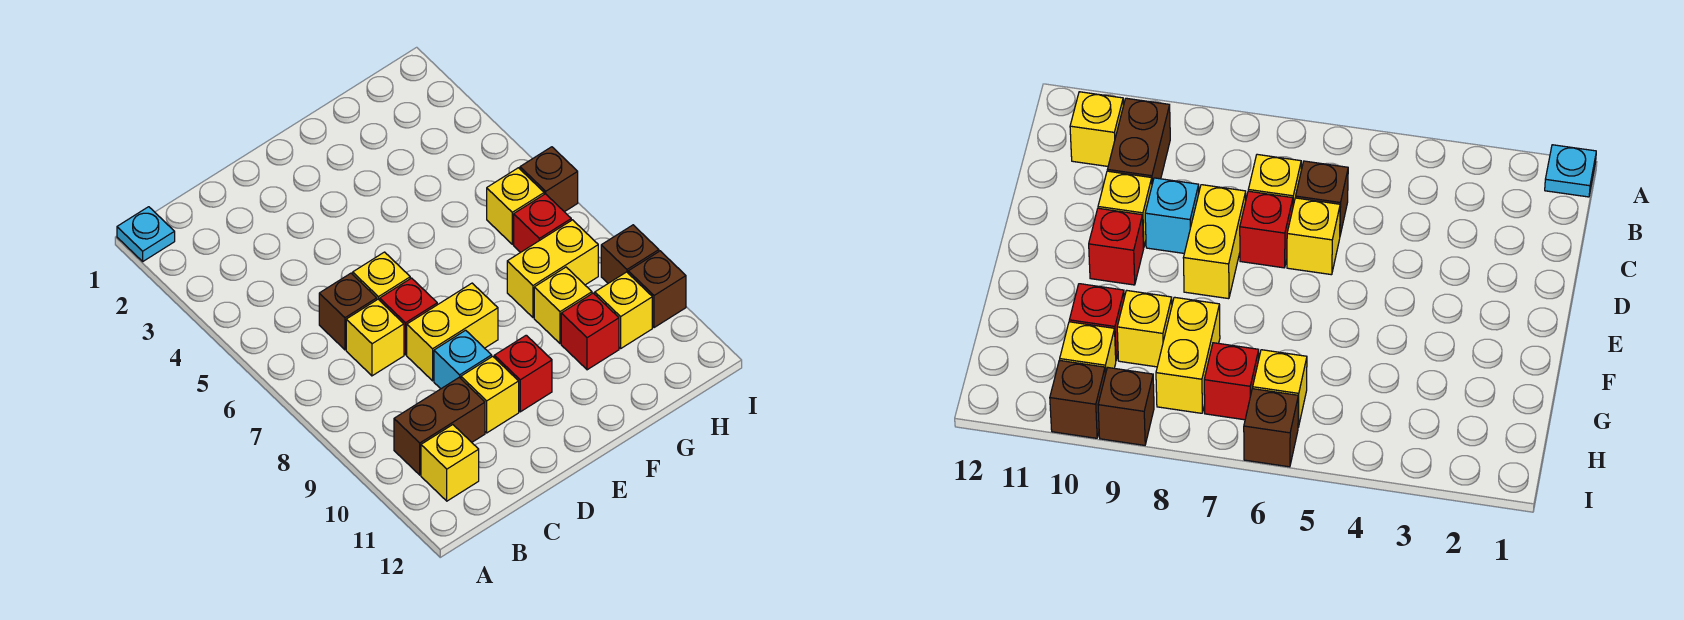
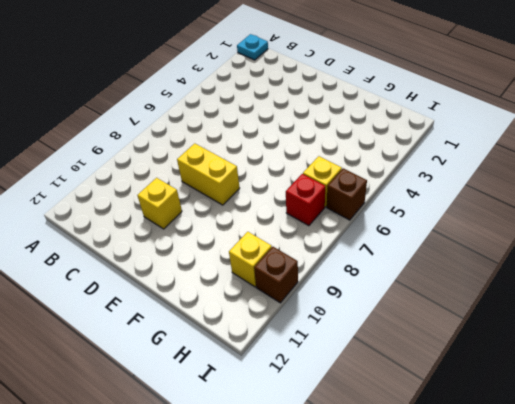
none -> brown 1x2 brick [394,377,485,475]
none -> yellow 1x1 brick [421,425,479,501]
none -> brown 1x1 brick [319,273,377,350]

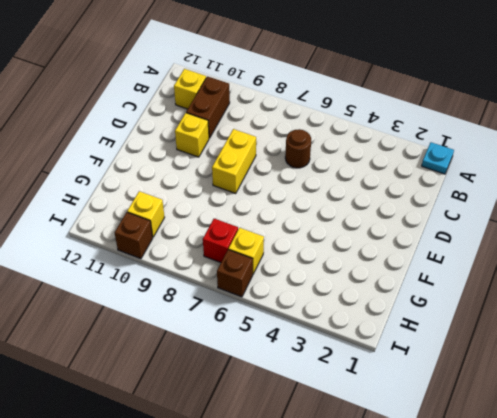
brown 1x1 round brick [285,129,311,168] -> brown 1x1 brick [319,273,377,350]
none -> yellow 1x1 brick [346,299,404,376]
none -> yellow 1x1 brick [353,252,410,300]
none -> red 1x1 brick [380,278,437,355]

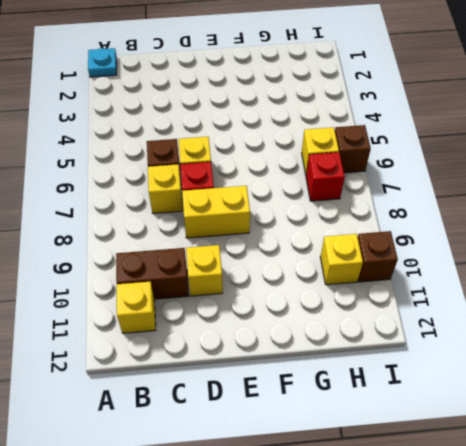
none -> cyan 1x1 brick [434,330,492,389]
none -> red 1x1 brick [494,335,552,412]
none -> yellow 1x2 brick [507,220,598,318]

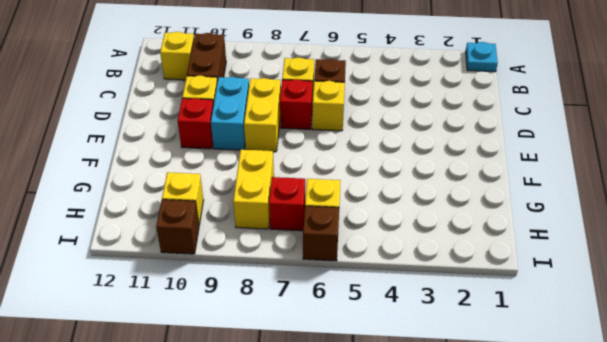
cyan 1x2 brick [211,77,249,150] -> cyan 1x1 brick [434,330,492,389]
none -> yellow 1x1 brick [534,267,592,344]
none -> red 1x1 brick [561,293,619,370]
none -> brown 1x1 brick [601,225,659,283]

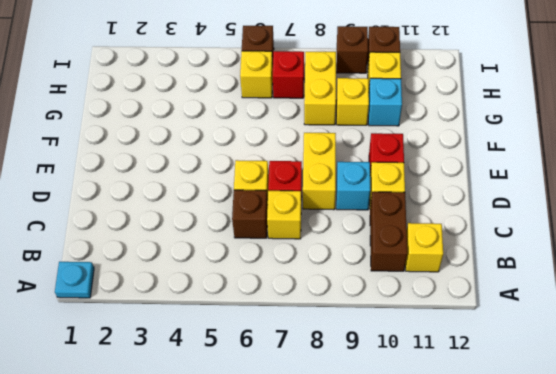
cyan 1x1 brick [368,78,402,126] -> red 1x1 brick [561,293,619,370]

